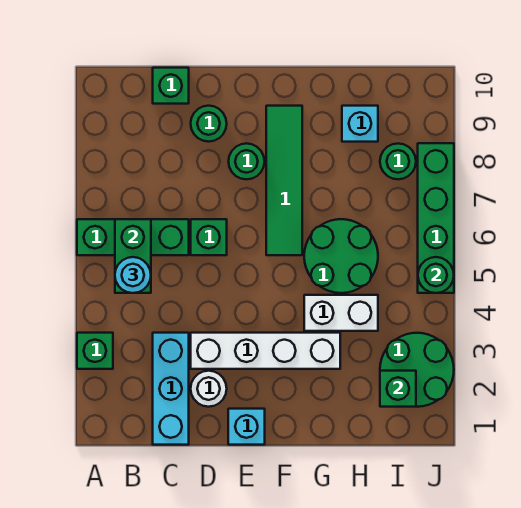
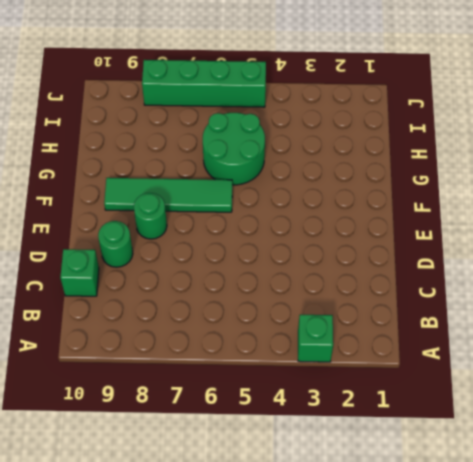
none -> green 1x3 brick [77,219,189,255]
none -> cyan 1x3 brick [153,333,189,445]
none -> white 1x1 round brick [191,371,227,407]

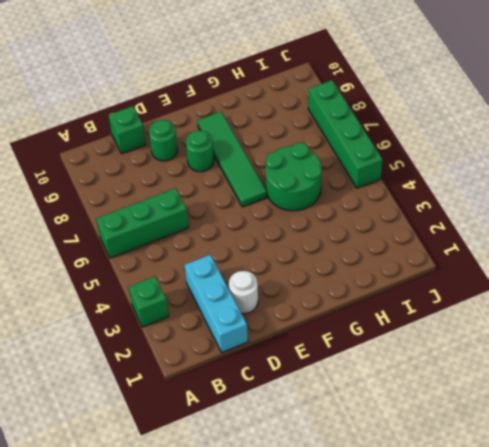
none -> white 1x4 brick [191,333,340,369]
none -> green 1x1 brick [191,219,227,255]
none -> cyan 1x1 brick [228,409,265,445]

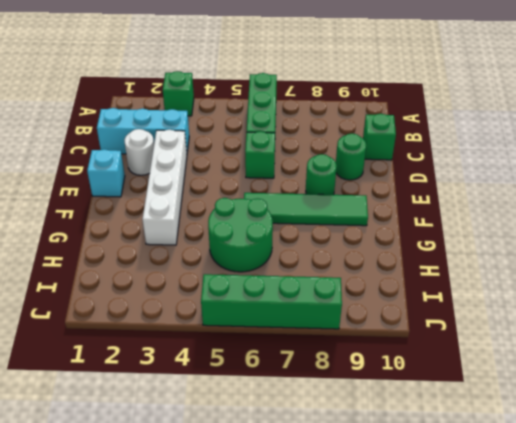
none -> white 1x2 brick [304,295,378,331]
none -> cyan 1x1 brick [342,106,378,142]
none -> green 2x2 round brick [380,333,454,407]

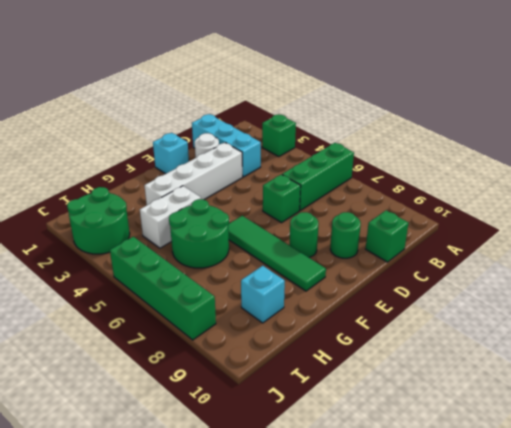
none -> green 1x1 round brick [380,144,416,179]
none -> green 1x2 brick [115,219,151,293]
none -> green 1x1 brick [380,371,416,407]

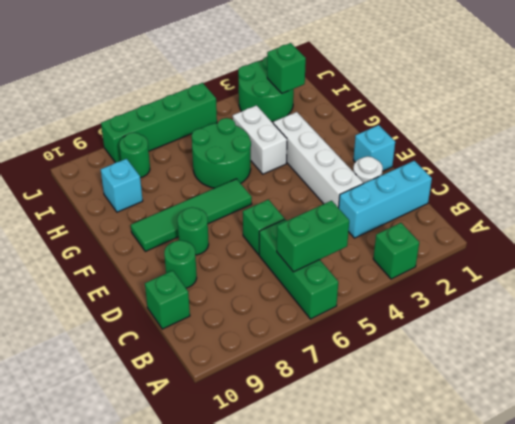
none -> green 1x1 round brick [418,257,454,293]
none -> cyan 1x1 round brick [115,257,151,293]

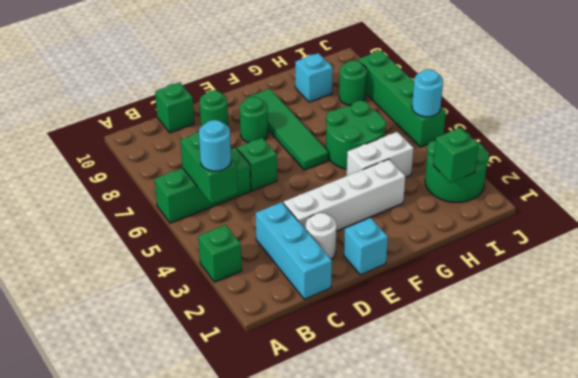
cyan 1x1 round brick [412,70,443,117] -> green 1x1 round brick [418,257,454,293]

